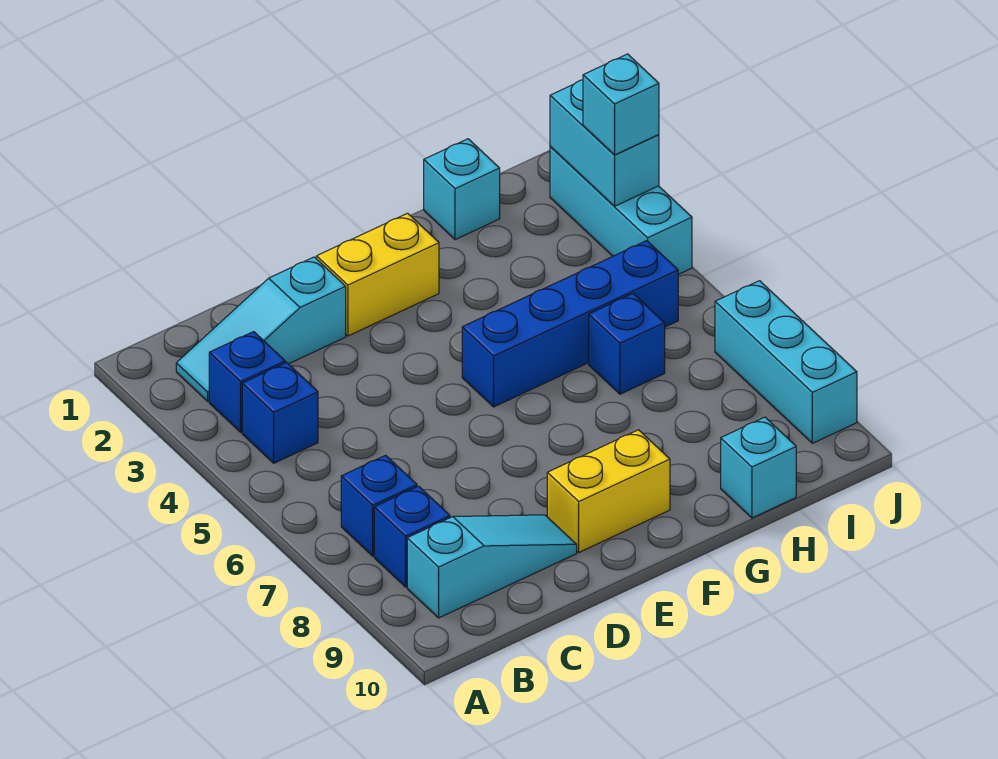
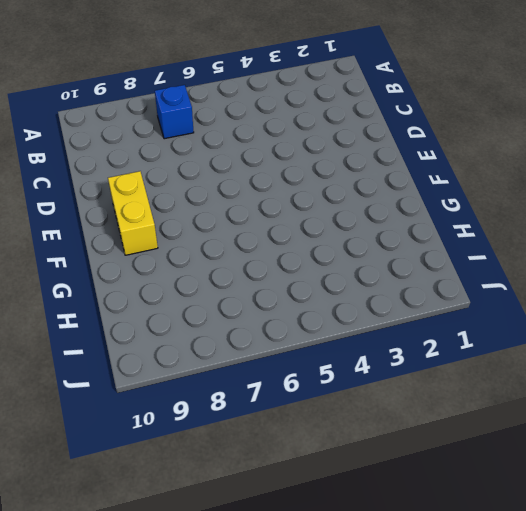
none -> cyan 1x3 slope [176,257,346,401]
none -> blue 1x1 brick [209,332,285,432]
none -> blue 1x1 brick [242,362,318,463]

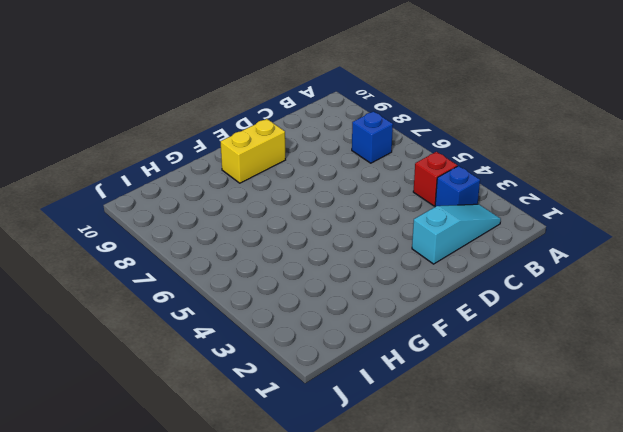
red 1x1 brick [413,152,457,206] -> blue 1x1 brick [242,362,318,463]
none -> blue 1x1 brick [374,486,450,587]
none -> cyan 1x3 slope [407,515,577,618]
none -> yellow 1x2 brick [317,213,439,336]

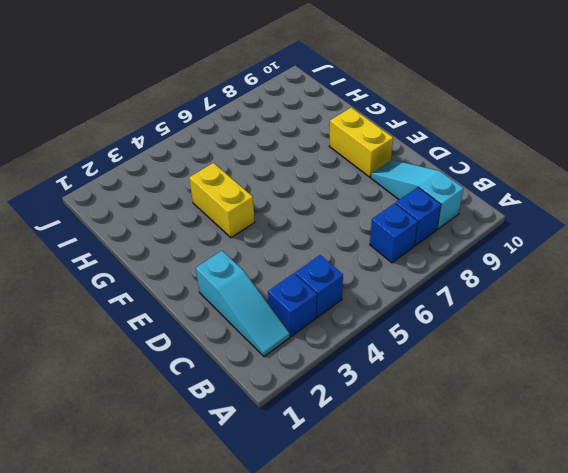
yellow 1x2 brick [189,163,255,238] -> yellow 1x2 brick moved to [317,213,439,336]
none -> blue 1x4 brick [462,241,678,407]
none -> cyan 1x1 brick [424,139,500,240]
none -> blue 1x1 brick [589,294,665,394]

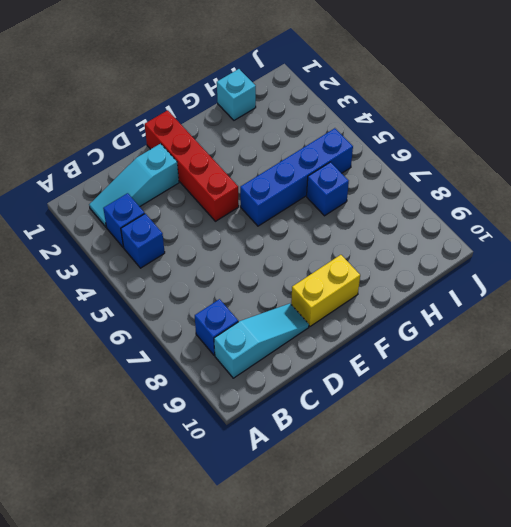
red 1x4 brick [145,110,239,221] -> yellow 1x2 brick [317,213,439,336]
none -> blue 1x1 brick [341,455,417,556]
none -> cyan 1x1 brick [721,417,796,518]
none -> cyan 1x3 brick [550,147,692,274]

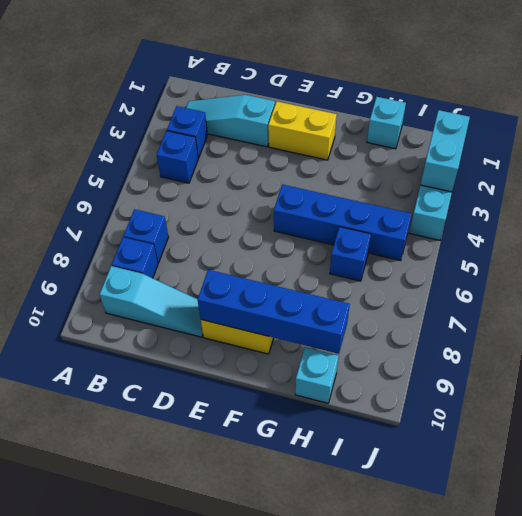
blue 1x4 brick [198,270,350,354] -> none
none -> cyan 1x3 brick [715,281,857,443]
none -> cyan 1x1 brick [583,54,659,155]

